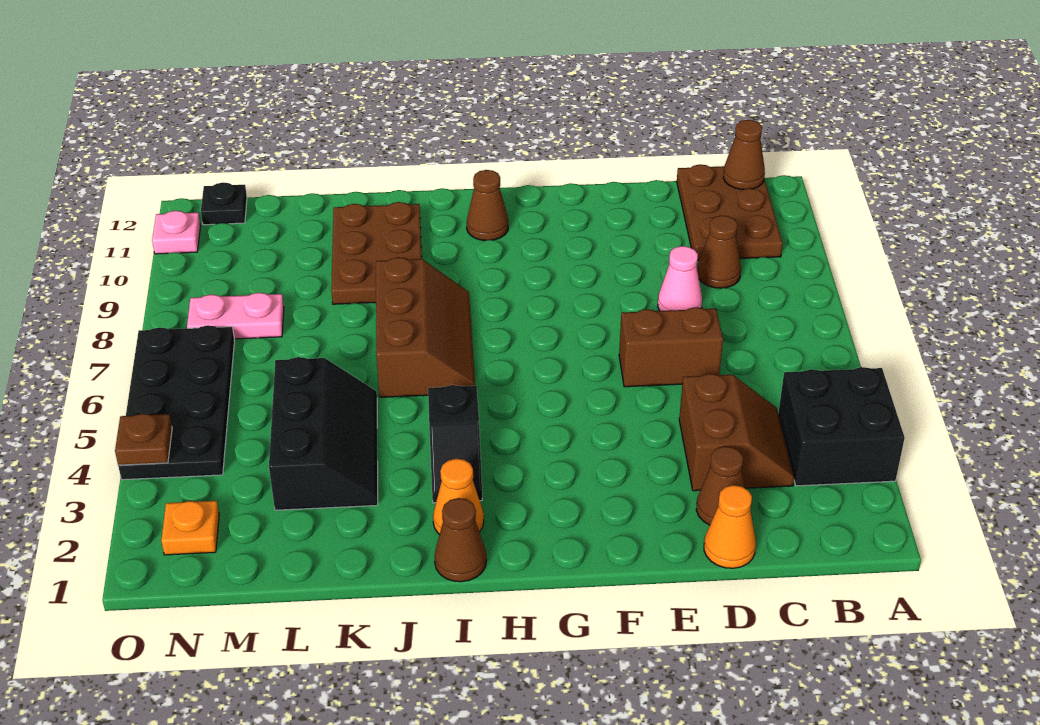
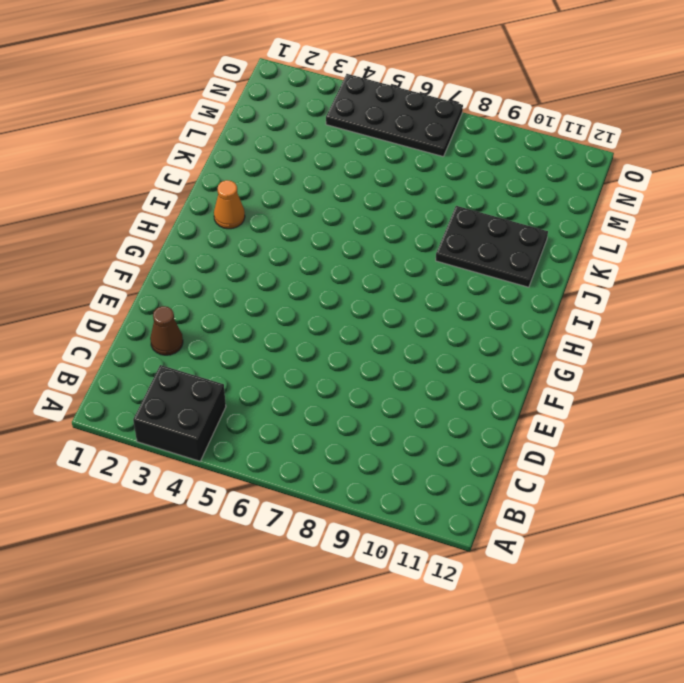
black 2x3 plate [436,206,548,287] -> brown 2x3 plate [331,202,422,304]
none -> brown 2x3 plate [677,164,783,260]
none -> brown 2x2 slope [679,374,794,491]
none -> brown 1x1 cone [697,216,741,288]

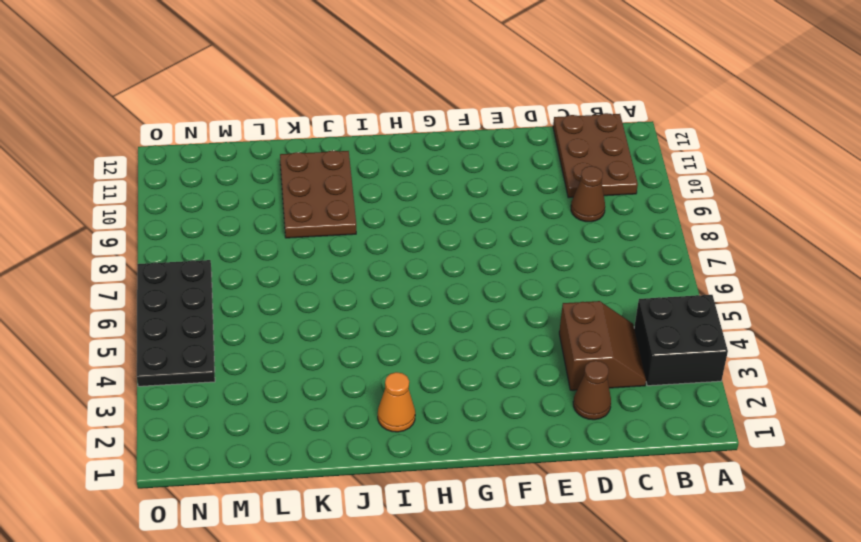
none -> orange 1x1 cone [704,485,756,568]
none -> brown 1x2 brick [619,307,723,387]
none -> pink 1x1 cone [658,246,702,311]

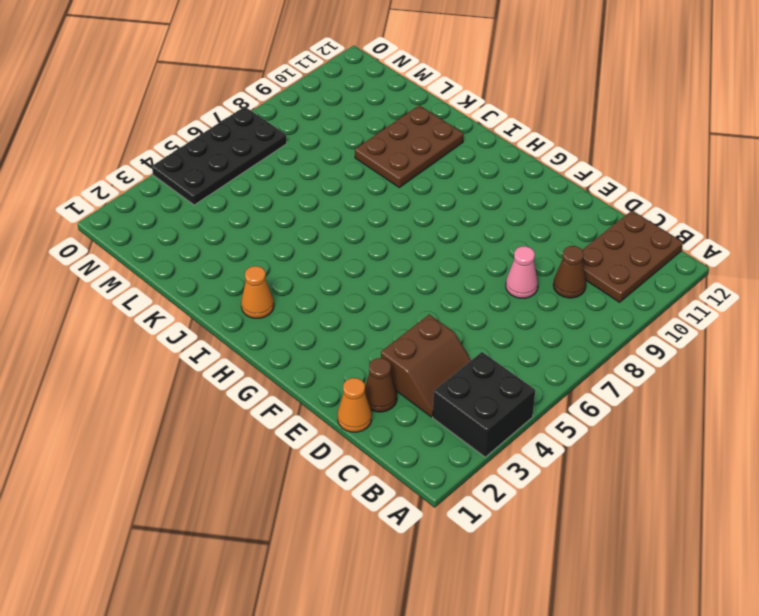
none -> brown 1x2 brick [619,307,723,387]
none -> brown 1x1 cone [467,170,508,240]
none -> brown 1x1 cone [435,498,486,582]

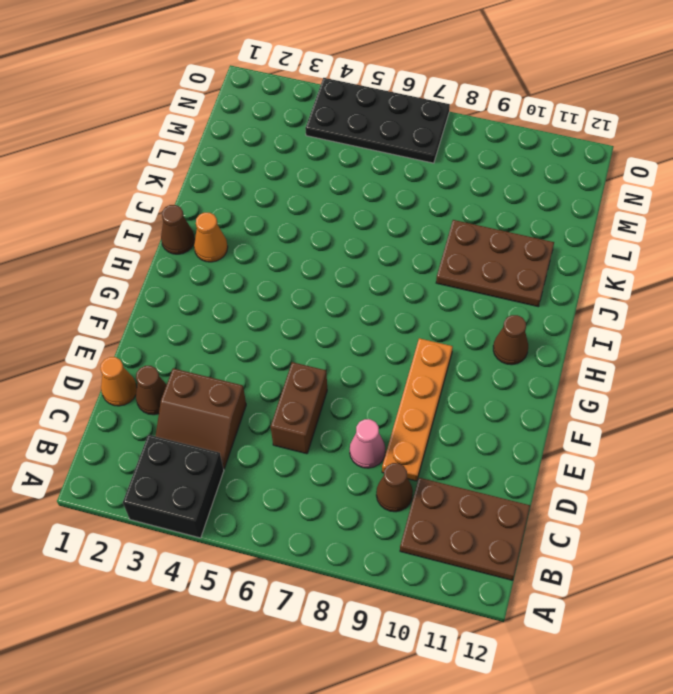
orange 1x4 plate [382,338,453,481] -> none
none -> black 1x2 slope [428,385,482,503]
none -> brown 2x3 slope [376,257,475,397]
none -> black 2x3 slope [269,357,378,510]

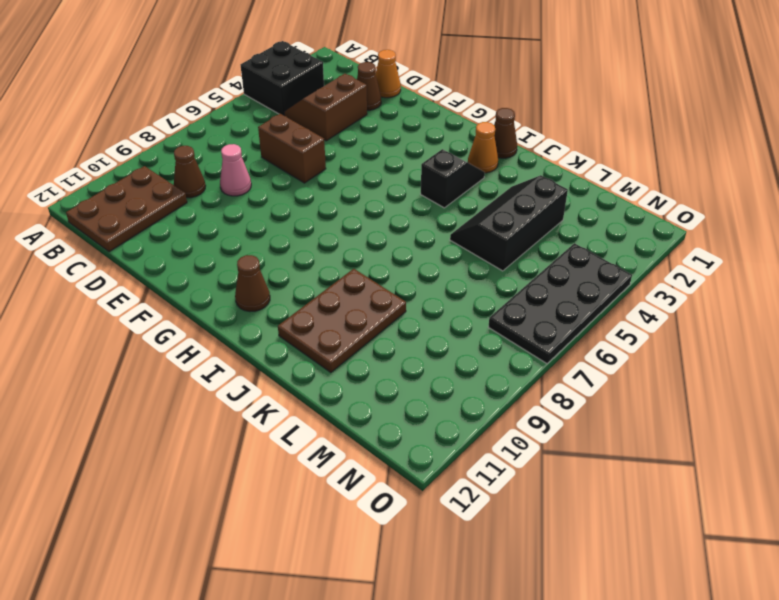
none -> brown 2x3 slope [376,257,475,397]
none -> pink 1x2 plate [187,293,284,339]
none -> orange 1x1 plate [161,501,219,555]

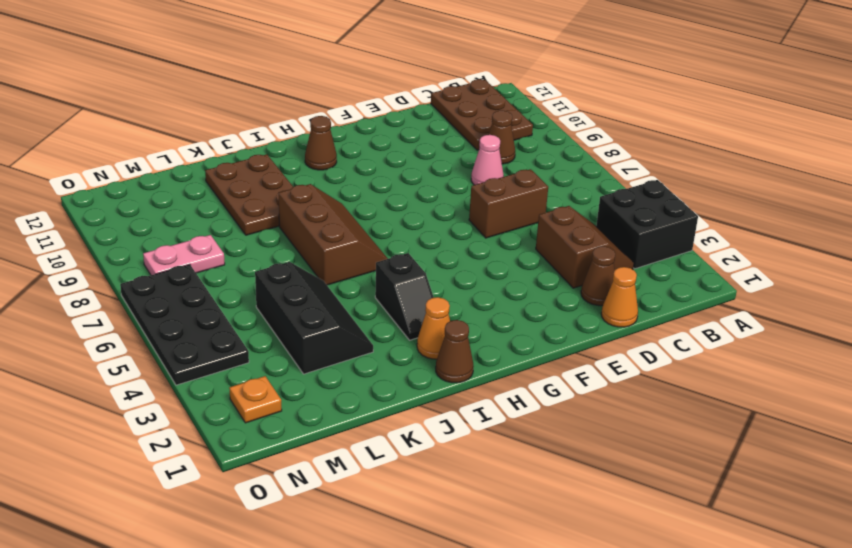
none -> black 1x1 plate [201,183,247,225]
none -> pink 1x1 plate [152,211,201,254]
none -> brown 1x1 cone [723,120,765,190]

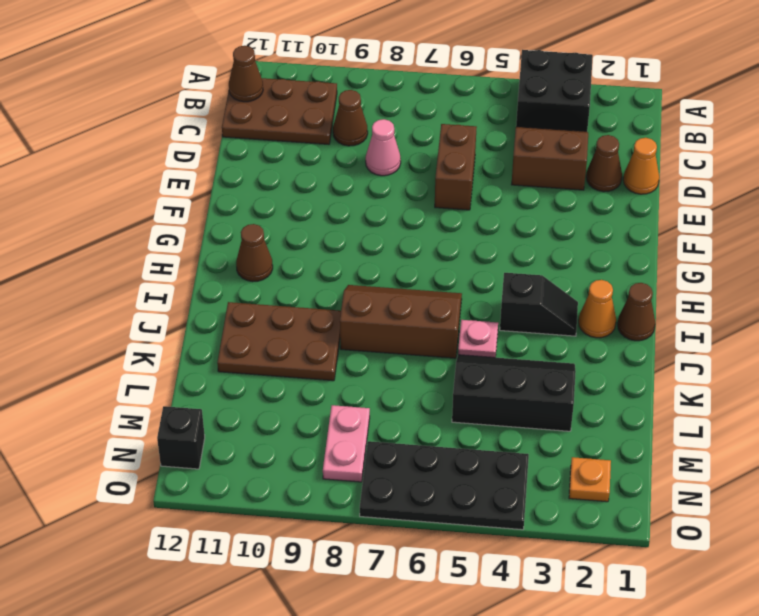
pink 1x1 plate [458,320,498,358] -> pink 1x1 plate moved to [152,211,201,254]
black 1x1 brick [157,406,205,469] -> black 1x1 plate [201,183,247,225]
none -> brown 1x1 plate [115,414,172,465]

